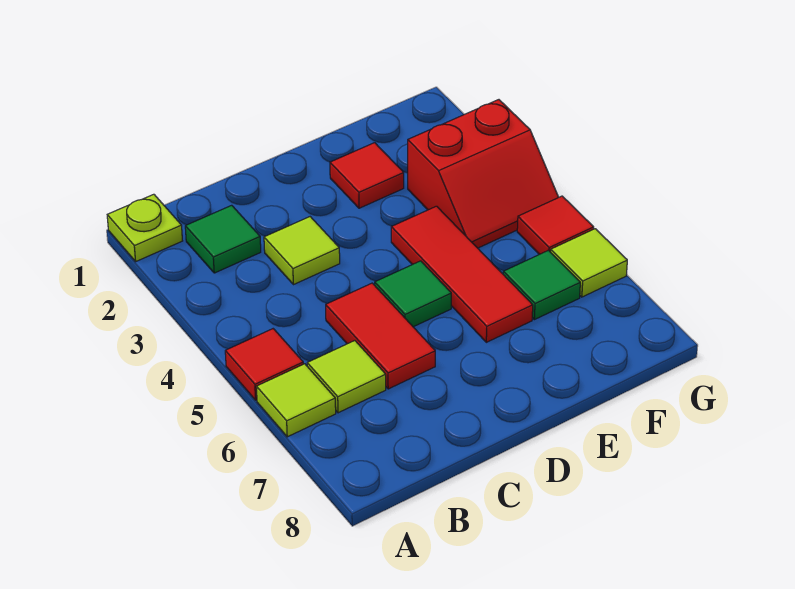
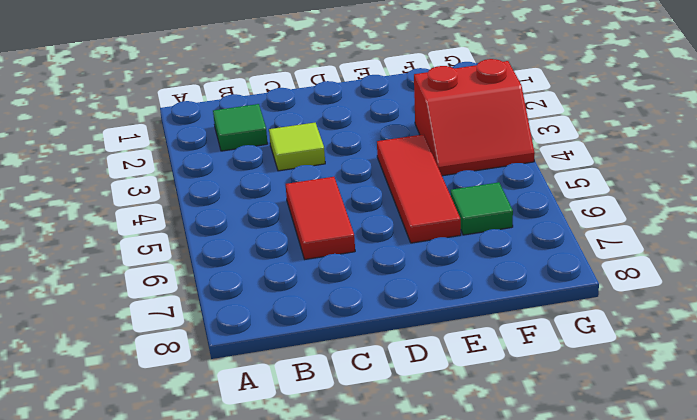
none -> lime 1x1 plate [107,194,182,261]
none -> red 1x1 tile [225,329,303,400]
none -> lime 1x1 tile [256,364,336,437]

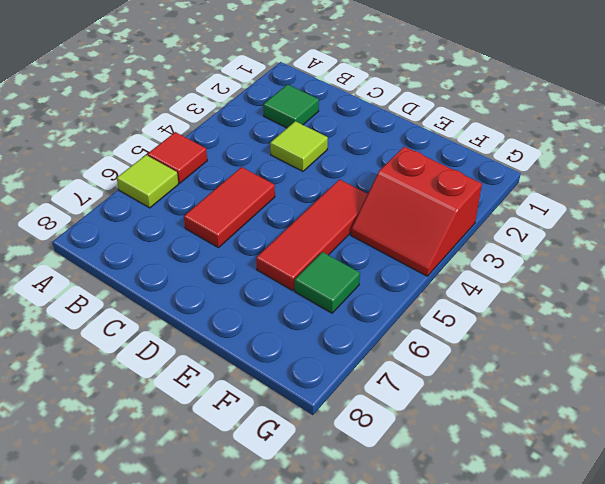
none -> lime 1x1 plate [107,194,182,261]
none -> lime 1x1 tile [307,341,386,413]
none -> green 1x1 tile [375,261,451,327]

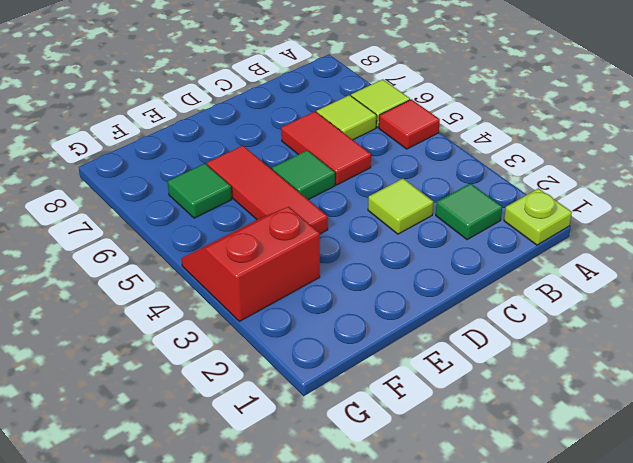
none -> red 1x1 tile [330,143,404,208]
none -> red 1x1 tile [517,196,594,254]
none -> lime 1x1 tile [551,229,627,297]

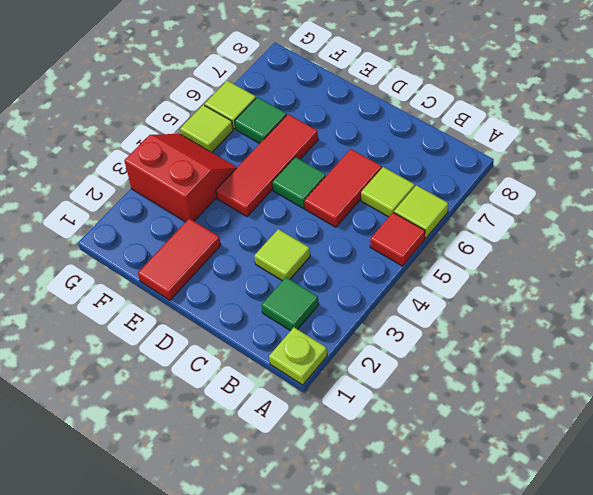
red 1x2 tile [138,218,221,300] -> red 1x1 tile [330,143,404,208]
lime 1x1 tile [180,105,233,152] -> red 1x1 tile [517,196,594,254]

